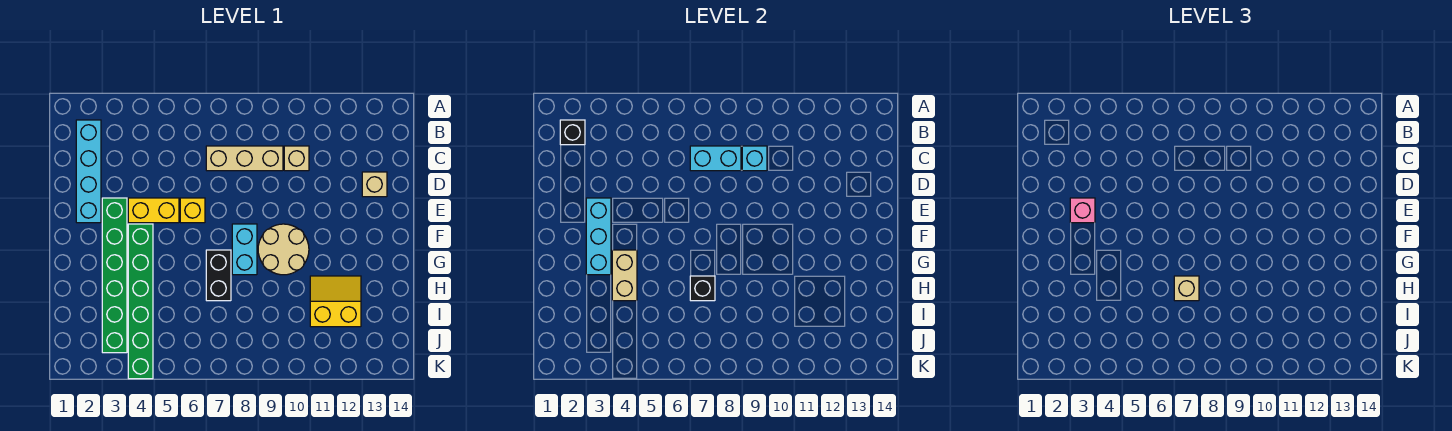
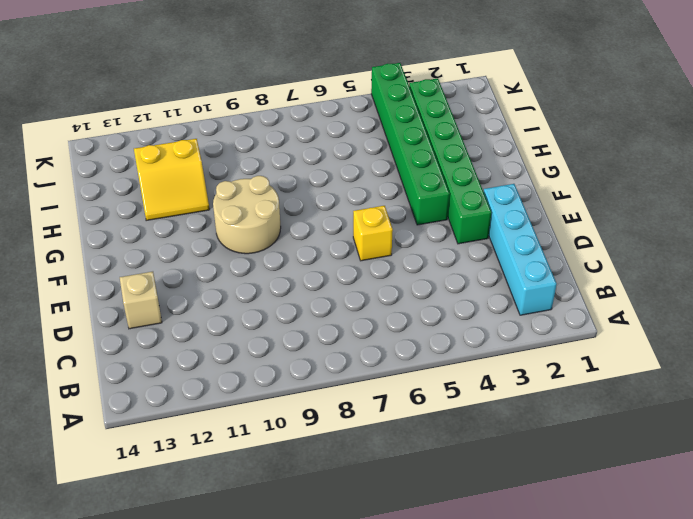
none -> tan 1x3 brick [206,146,283,171]
none -> tan 1x1 brick [284,146,309,171]
none -> yellow 1x2 brick [128,198,179,223]

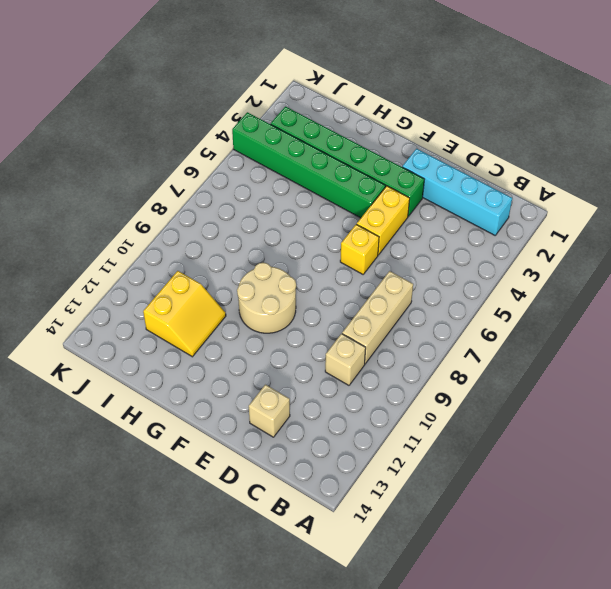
none -> cyan 1x2 brick [232,224,257,275]
none -> black 1x2 brick [206,250,231,301]
none -> black 1x1 brick [560,120,585,145]

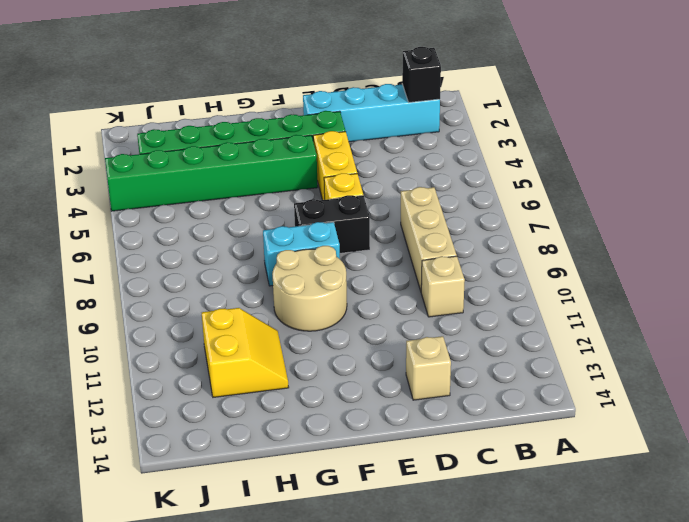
black 1x2 brick [294,195,370,253] -> black 1x2 brick moved to [206,250,231,301]
none -> cyan 1x2 brick [690,146,741,171]
none -> cyan 1x1 brick [742,146,767,171]
none -> cyan 1x3 brick [586,198,611,275]

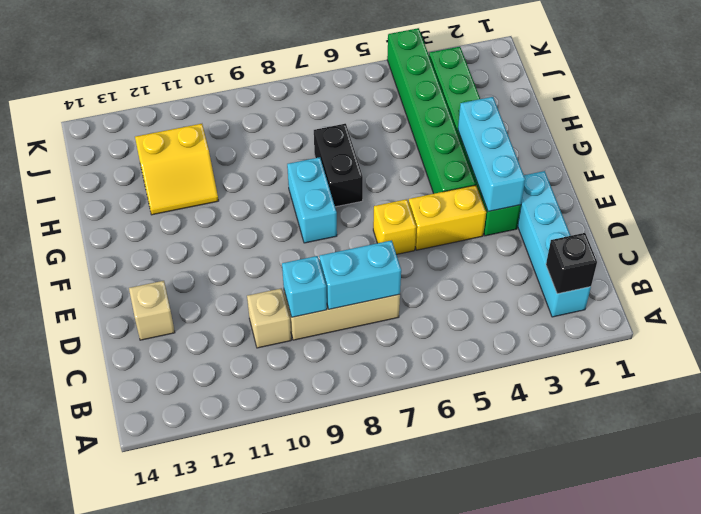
none -> tan 2x2 round brick [258,224,309,275]
none -> tan 1x2 brick [612,250,637,301]
none -> black 1x1 brick [690,276,715,301]

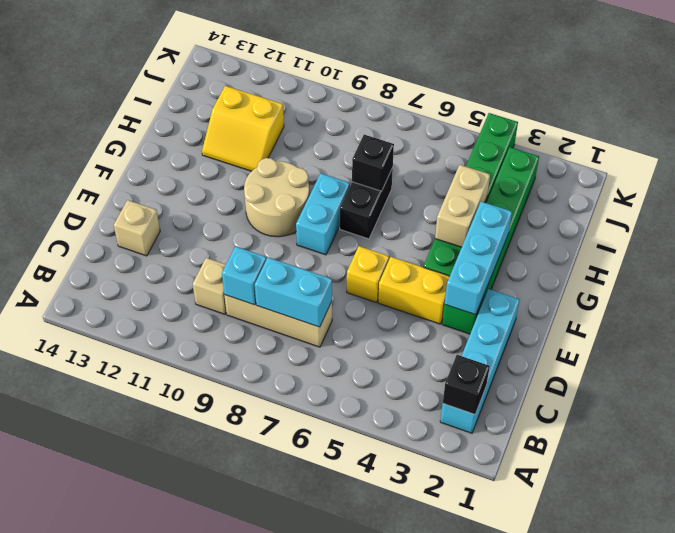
none -> pink 1x1 brick [1070,198,1095,223]
none -> tan 1x1 brick [1174,276,1199,301]

